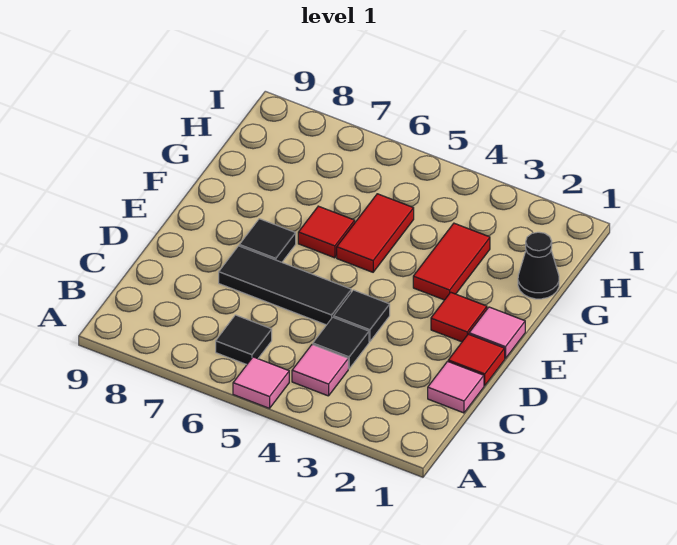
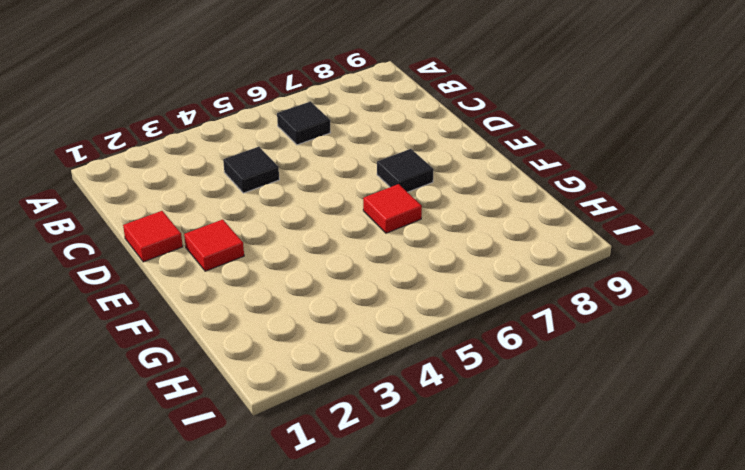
none -> pink 1x1 tile [233,357,289,408]
none -> pink 1x1 tile [292,345,348,396]
none -> pink 1x1 tile [428,361,484,413]

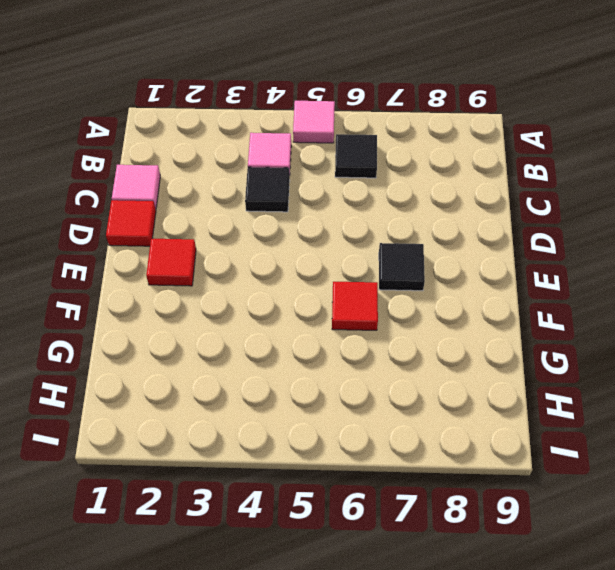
none -> black 1x1 tile [334,290,390,342]
none -> black 1x3 tile [219,246,351,325]
none -> pink 1x1 tile [469,307,525,359]

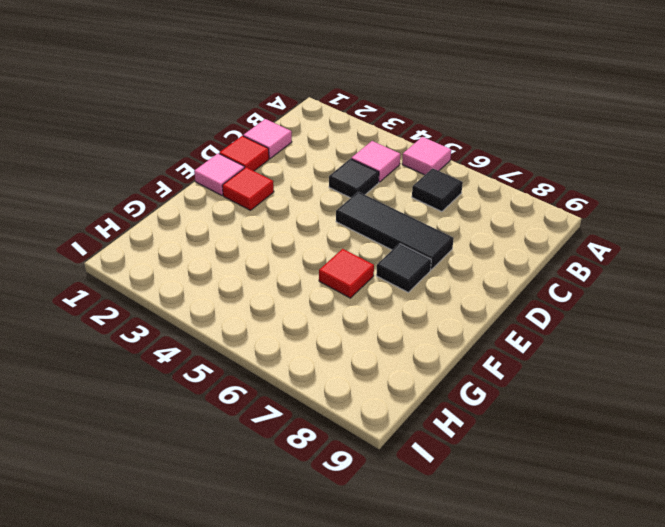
none -> black 1x1 tile [334,290,390,342]
none -> red 1x2 tile [413,223,490,300]
none -> red 1x2 tile [337,194,414,272]

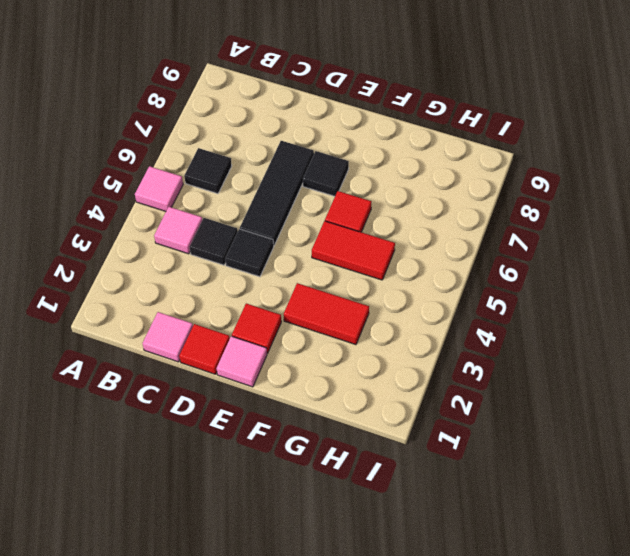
none -> black 1x1 cone [518,232,559,299]

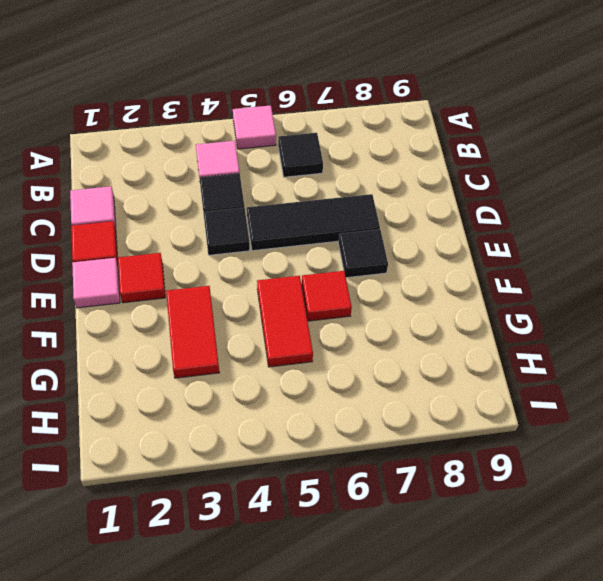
none -> black 1x1 cone [518,232,559,299]

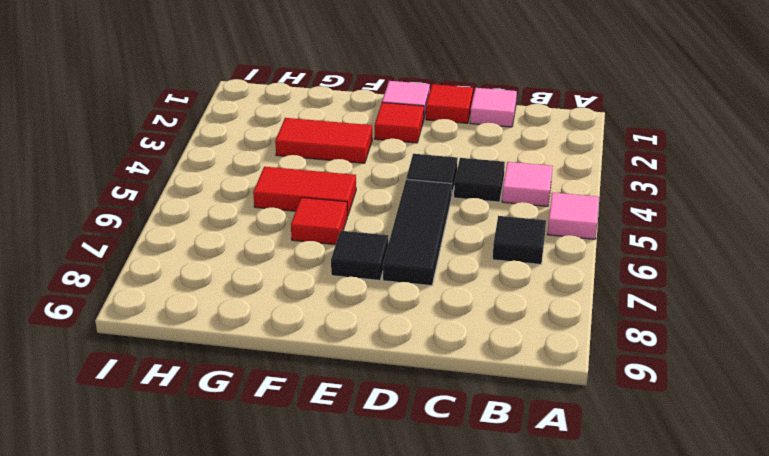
none -> black 1x1 cone [518,232,559,299]

